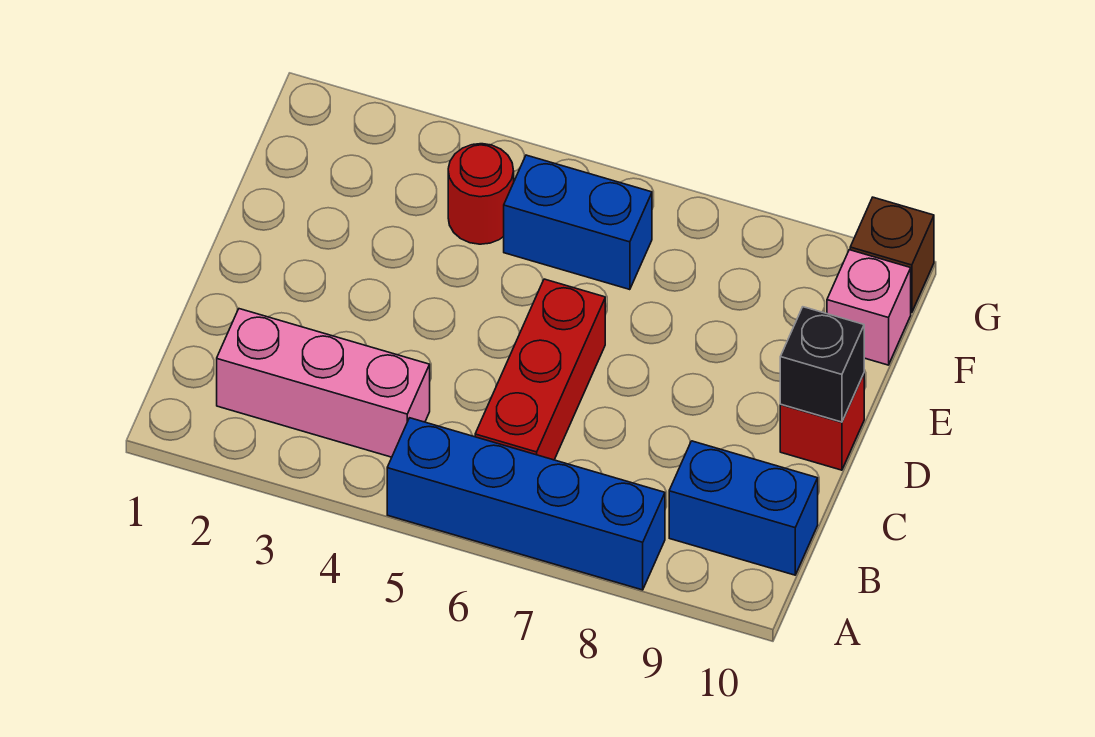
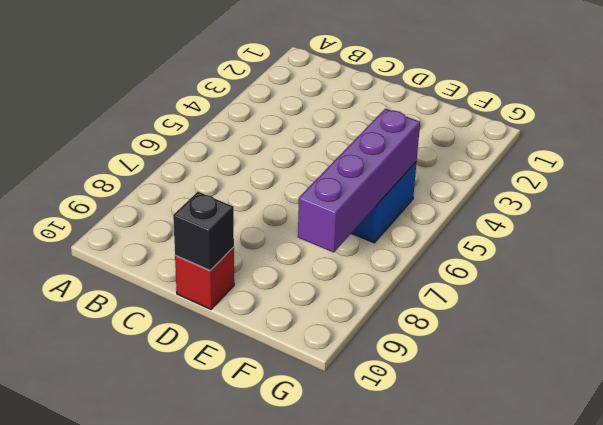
purple 1x4 brick [298,109,420,252] -> none
none -> blue 1x4 brick [387,418,665,590]
none -> pink 1x3 brick [217,309,430,457]

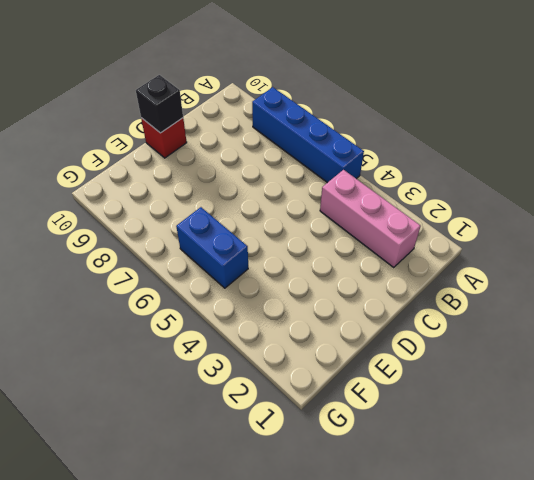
none -> red 1x3 brick [475,279,605,460]
none -> blue 1x2 brick [669,441,818,575]

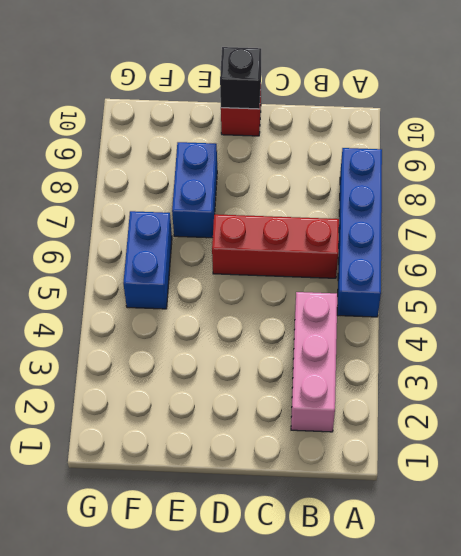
blue 1x2 brick [172,142,217,238] -> blue 1x2 brick moved to [669,441,818,575]
none -> red 1x1 round brick [448,144,514,244]
none -> pink 1x1 brick [827,250,911,365]

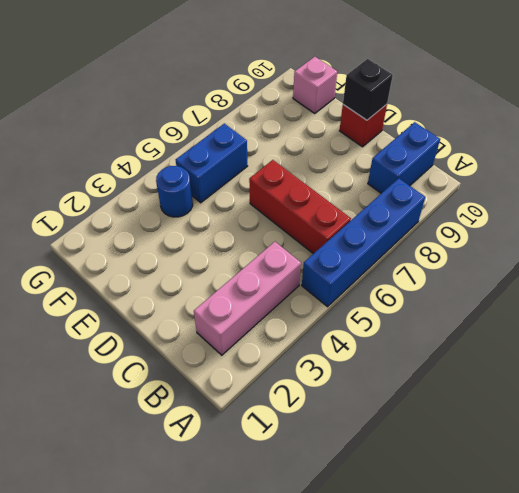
blue 1x1 round brick [156,166,193,217] -> red 1x1 round brick [448,144,514,244]
none -> brown 1x1 brick [850,197,934,313]

